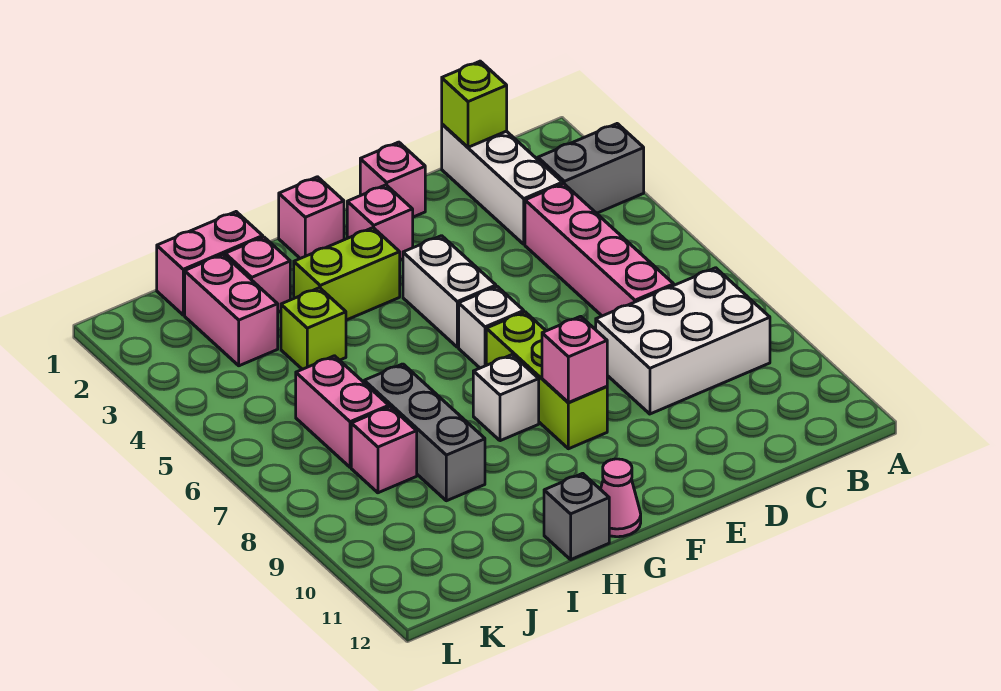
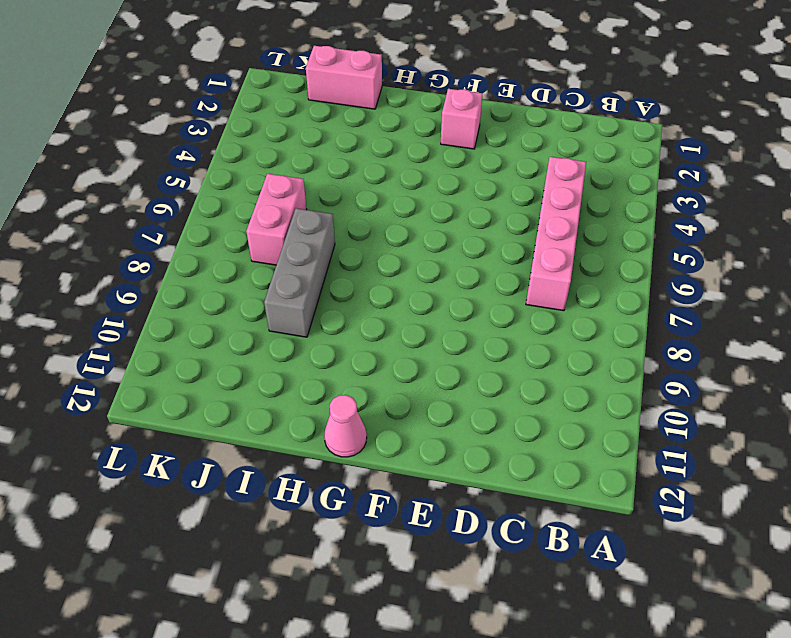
none -> grey 1x2 brick [538,124,644,213]
none -> white 2x3 brick [596,268,770,414]
none -> white 1x3 brick [442,124,562,244]

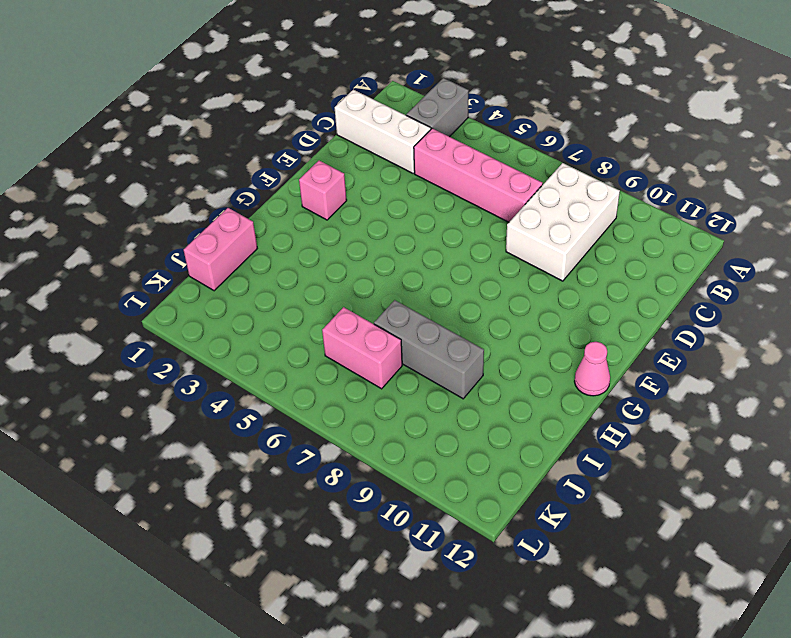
none -> pink 1x1 brick [360,142,425,217]
none -> white 1x2 brick [403,236,496,347]
none -> white 1x1 brick [459,287,524,368]

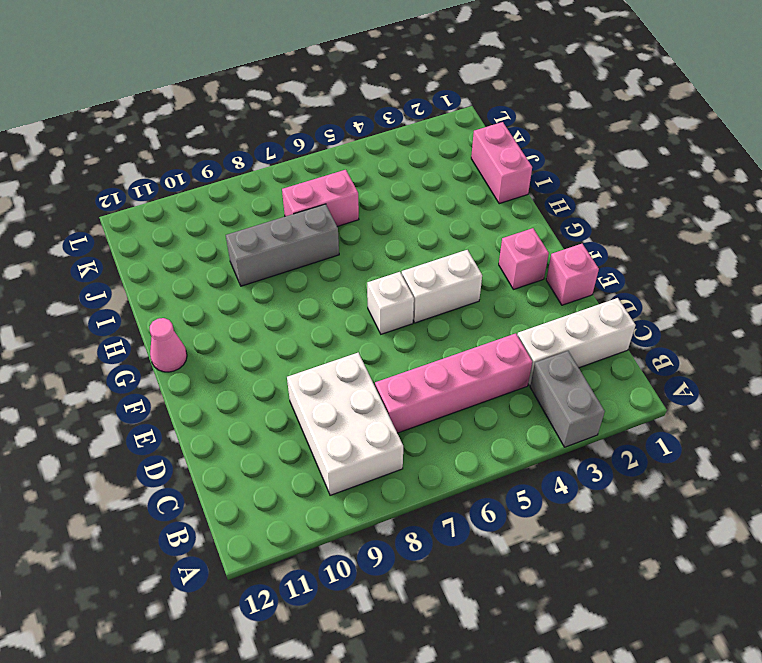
none -> lime 1x3 brick [486,312,607,449]
none -> pink 1x1 brick [279,177,344,258]
none -> lime 1x2 brick [294,228,400,320]

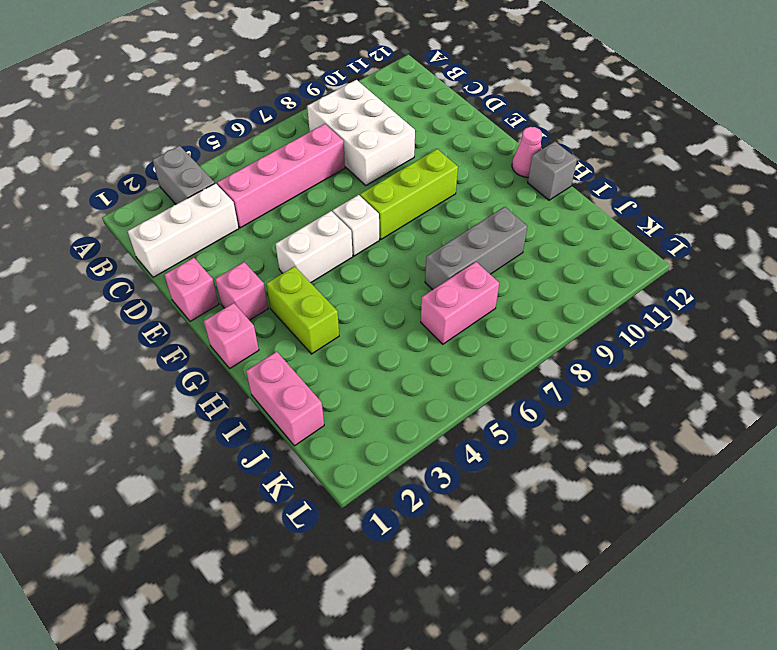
none -> white 1x1 brick [473,355,539,441]
none -> pink 1x1 brick [225,237,290,312]
none -> lime 1x1 brick [281,288,346,369]

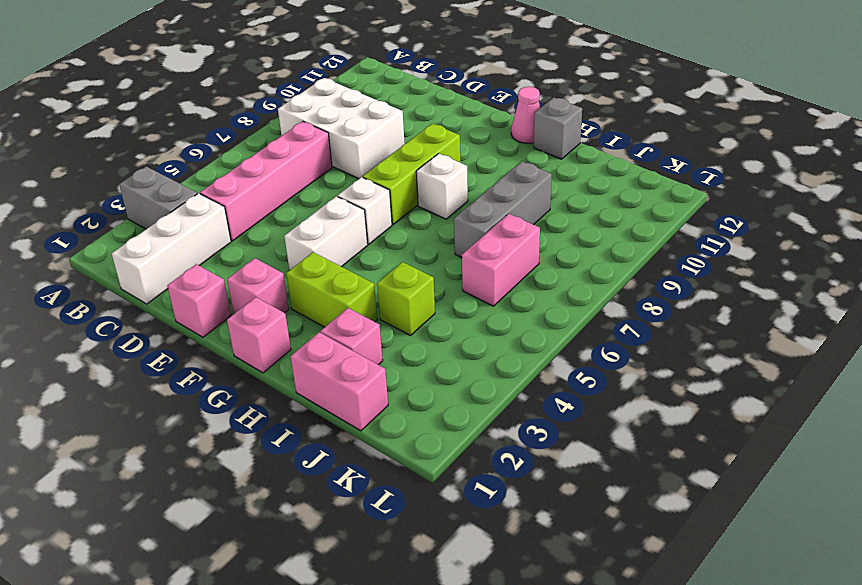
none -> pink 1x2 brick [185,254,278,366]
none -> pink 1x1 brick [351,407,417,493]
none -> lime 1x1 brick [442,61,507,147]

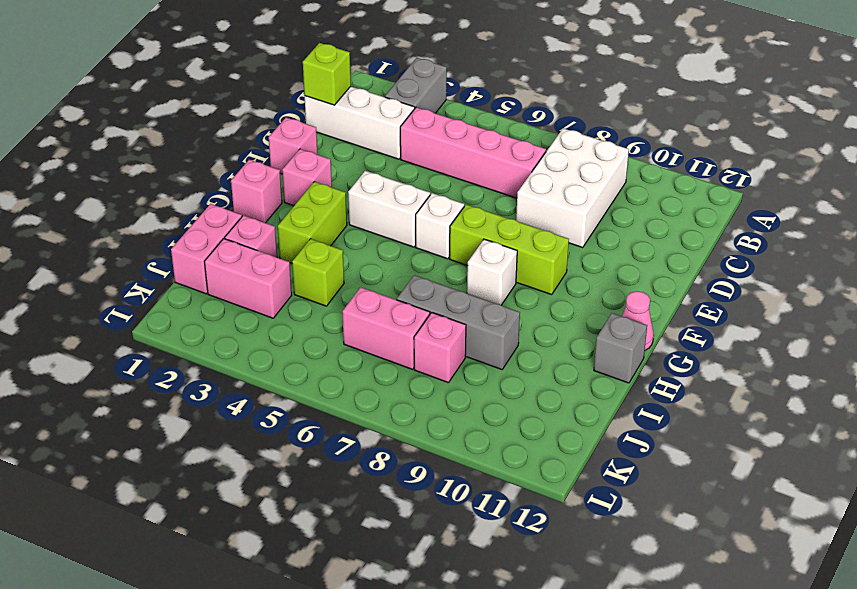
none -> pink 1x1 brick [542,316,607,403]

